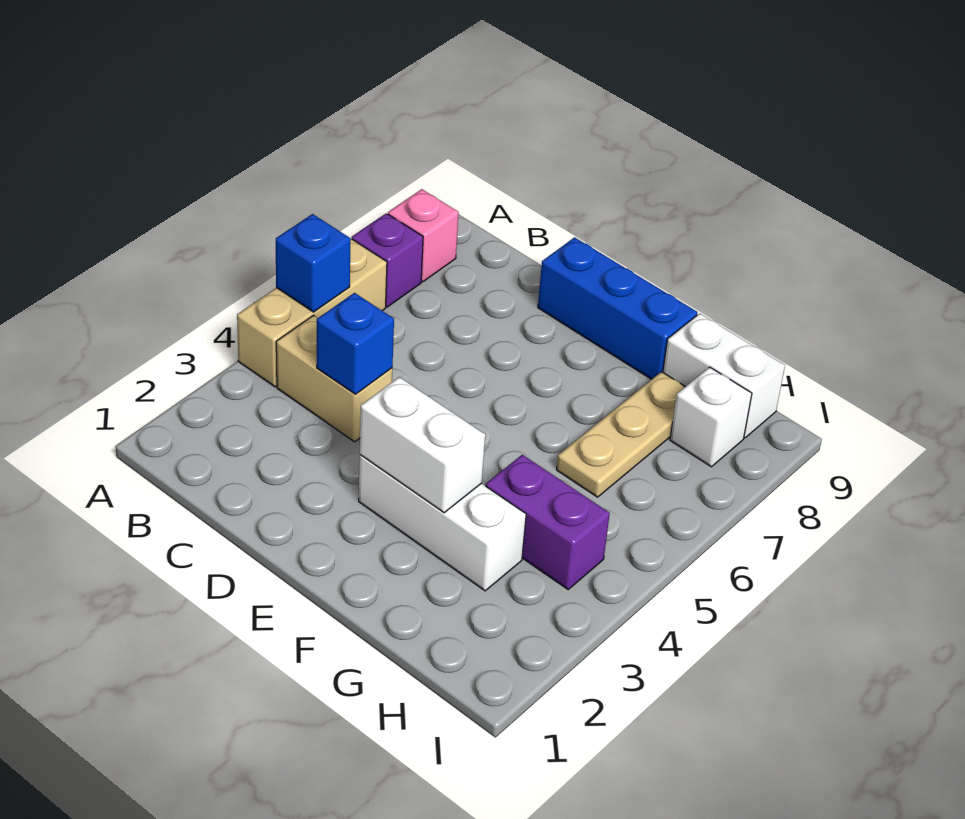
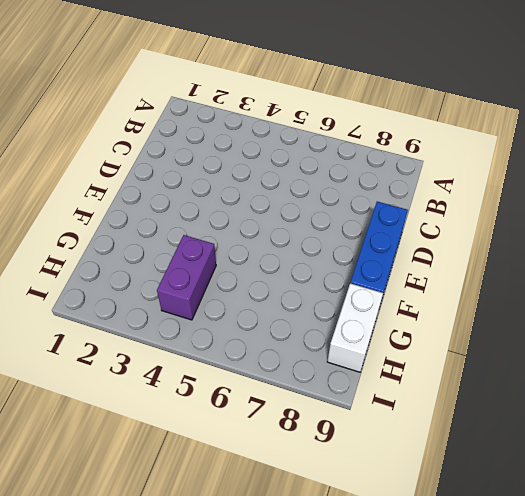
none -> tan 1x3 brick [237,239,387,387]
none -> purple 1x1 brick [352,213,423,307]
none -> pink 1x1 brick [388,189,459,282]

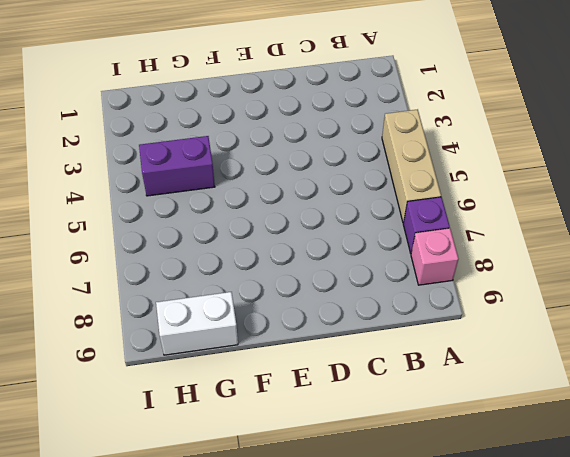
none -> tan 1x2 brick [276,315,392,442]
none -> blue 1x3 brick [538,237,698,379]
none -> white 1x3 brick [359,455,526,591]

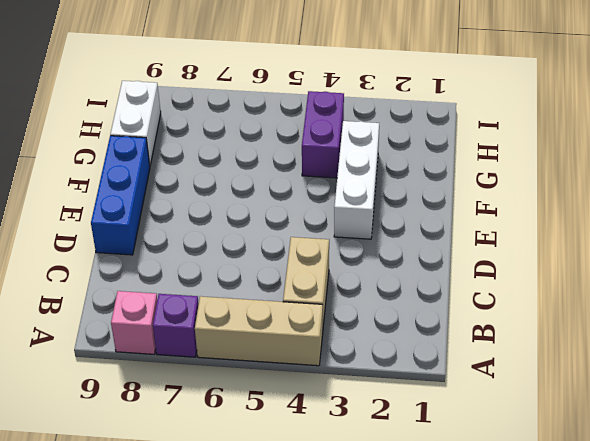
none -> tan 1x3 plate [556,372,685,497]
none -> white 1x1 brick [670,367,752,467]
none -> blue 1x1 brick [276,214,351,312]

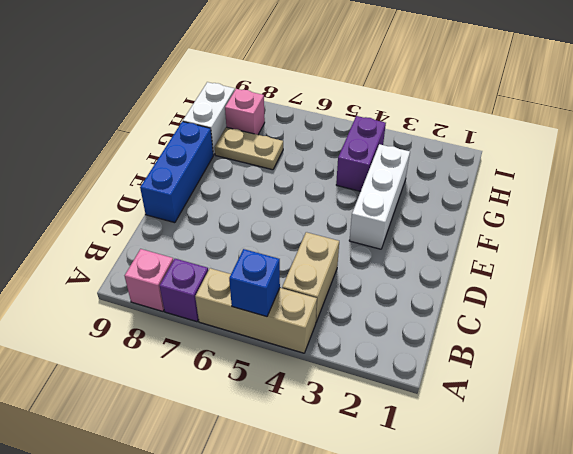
tan 1x2 plate [215,127,283,170] -> tan 1x3 plate [556,372,685,497]
pink 1x1 brick [225,89,265,135] -> white 1x1 brick [670,367,752,467]
none -> blue 1x1 brick [317,293,394,395]
none -> white 1x2 brick [360,377,485,513]

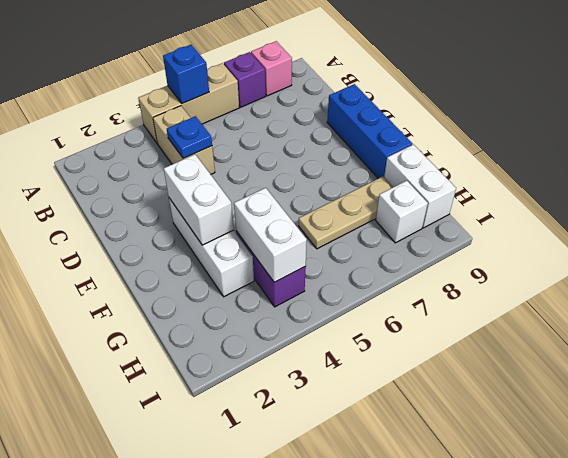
blue 1x1 plate [167,116,212,158] -> blue 1x1 brick [317,293,394,395]
white 1x2 brick [234,188,307,282] -> none

